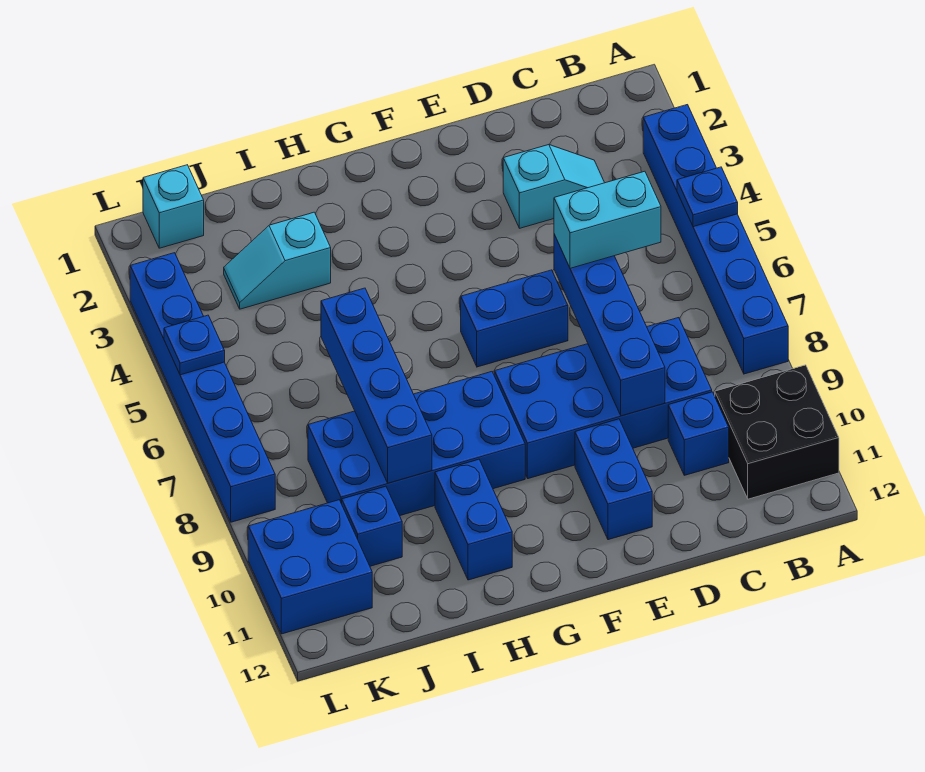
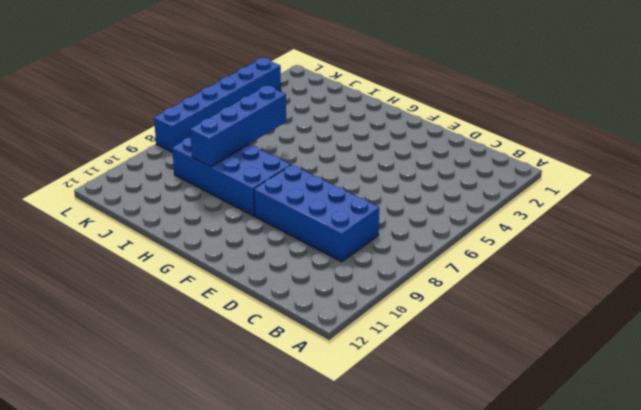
none -> blue 1x6 brick [643,105,788,374]
none -> black 2x2 brick [715,365,839,499]
none -> cyan 1x2 slope [503,145,604,228]

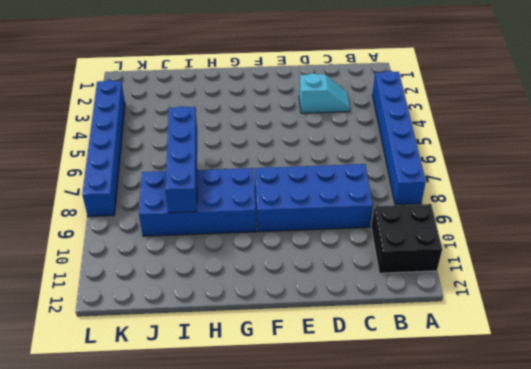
none -> blue 1x1 brick [668,392,729,475]
none -> blue 1x2 brick [461,270,568,367]
none -> blue 1x2 brick [575,419,652,540]

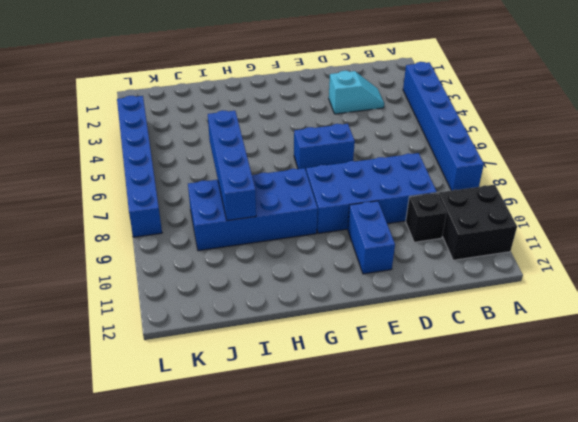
black 1x1 brick [406,193,446,242] -> blue 1x1 brick [668,392,729,475]
none -> blue 1x2 brick [435,459,512,580]
none -> cyan 1x2 slope [224,212,331,309]
none -> blue 1x1 brick [342,486,402,566]

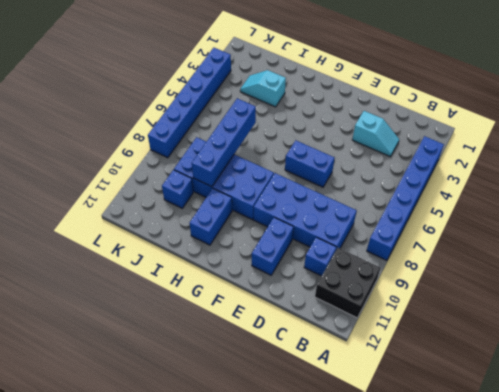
none -> cyan 1x1 brick [143,165,204,248]
none -> blue 2x2 brick [248,500,372,634]
none -> blue 1x1 plate [677,167,738,227]

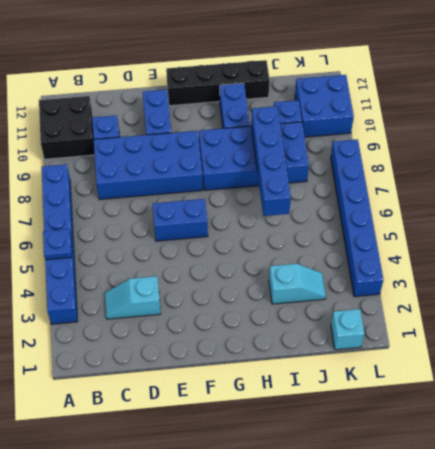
black 1x4 brick [166,60,270,106] -> none
none -> blue 1x4 brick [554,234,665,416]
none -> blue 1x1 plate [164,315,225,375]
none -> cyan 1x2 brick [554,171,661,268]

